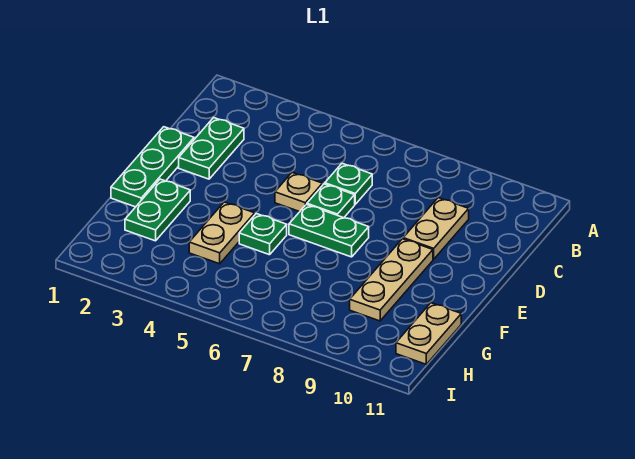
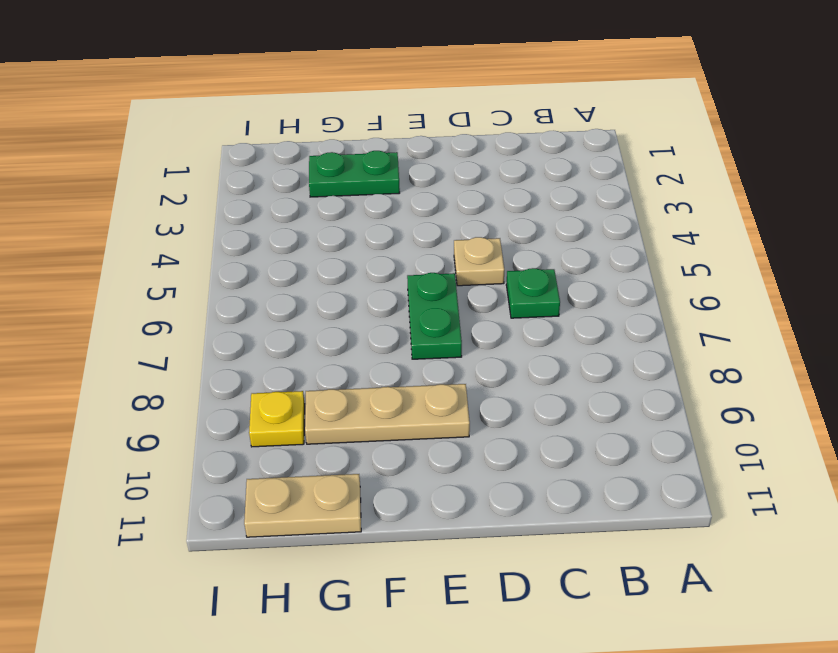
yellow 1x1 plate [249,391,305,447] -> none
none -> green 1x2 plate [179,118,244,179]
none -> tan 1x2 plate [403,198,469,259]
none -> green 1x3 plate [111,127,194,207]

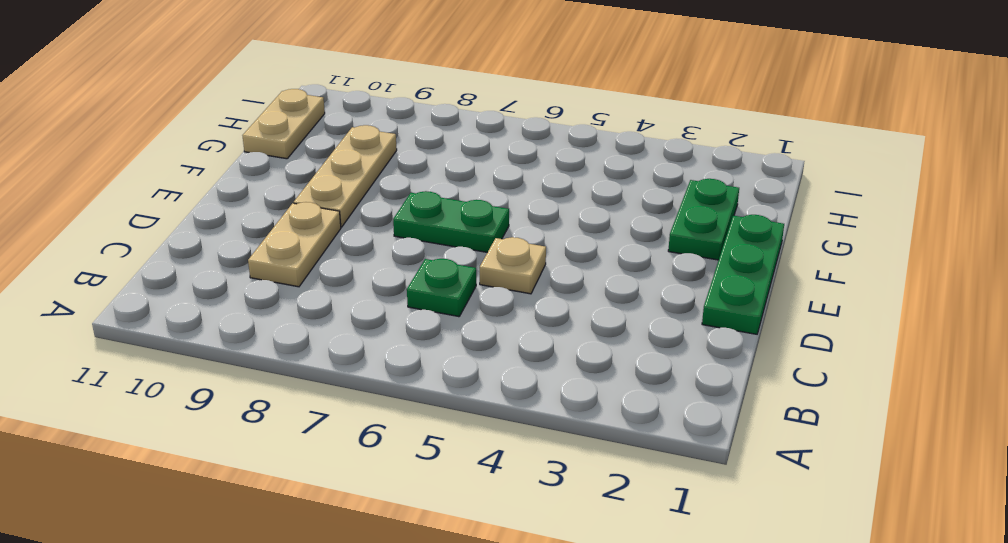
none -> green 1x2 plate [179,118,244,179]
none -> green 1x1 plate [307,184,355,218]
none -> tan 1x2 plate [189,202,255,264]

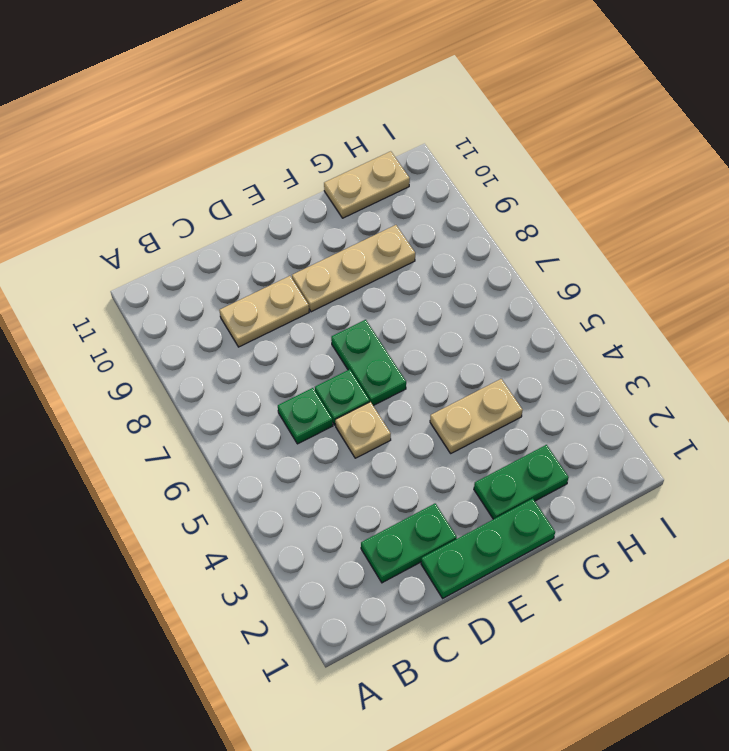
none -> green 1x1 plate [239,214,287,255]

